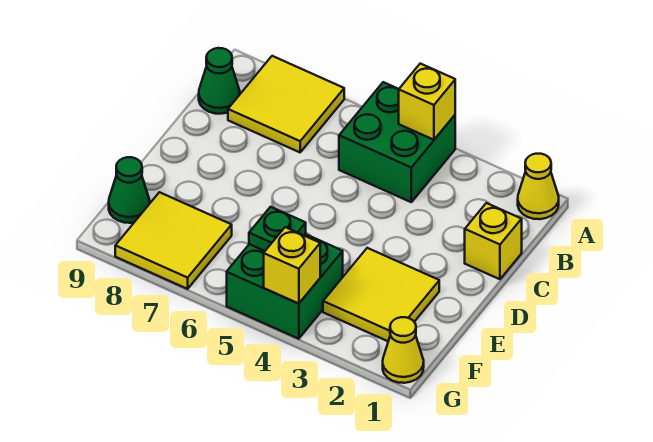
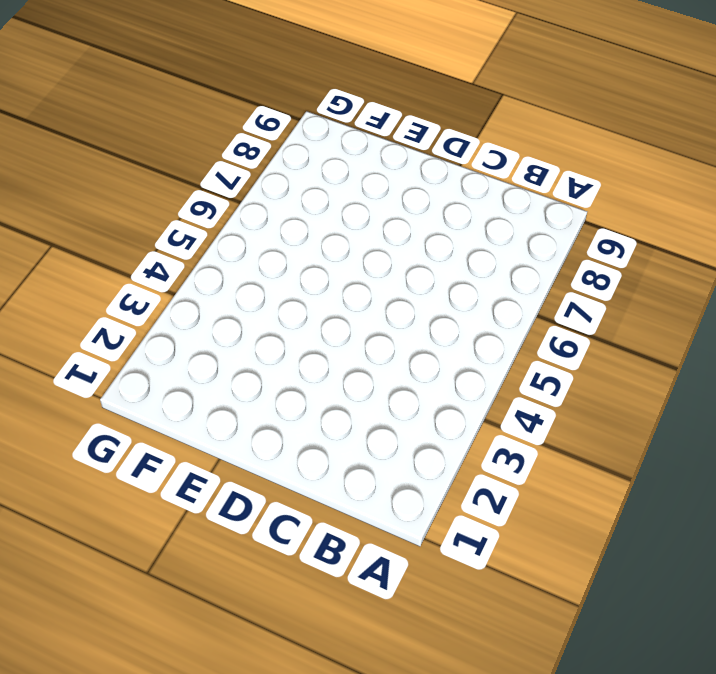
none -> yellow 1x1 cone [518,154,559,219]
none -> green 2x2 brick [339,82,455,202]
none -> yellow 2x2 tile [228,56,344,152]

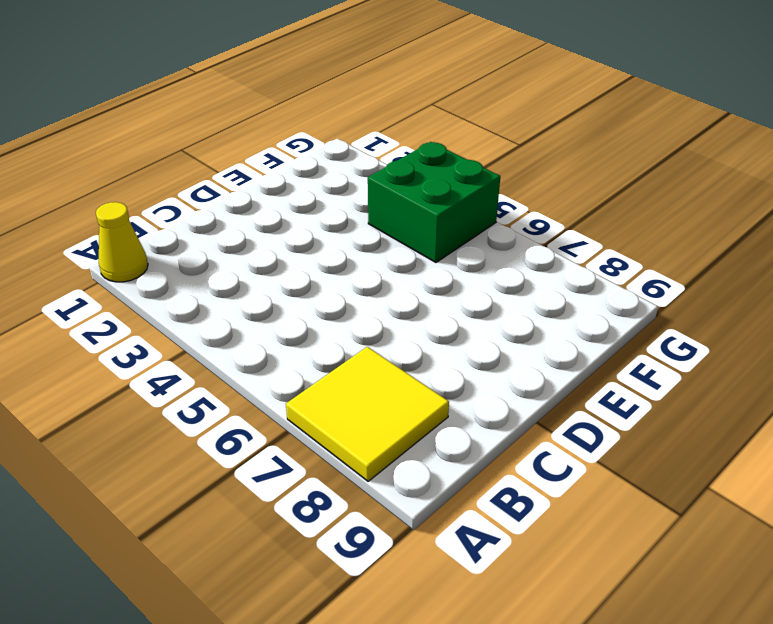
none -> green 2x2 brick [339,82,455,202]
none -> green 1x1 cone [199,48,240,114]
none -> yellow 1x1 brick [465,203,522,279]

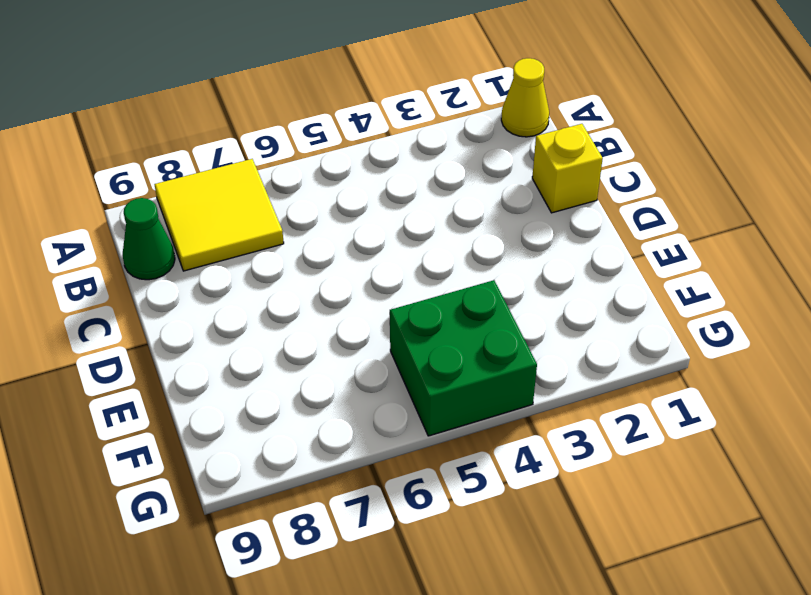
none -> green 2x2 brick [339,82,455,202]
none -> yellow 2x2 tile [323,248,439,341]
none -> yellow 2x2 tile [115,192,232,289]

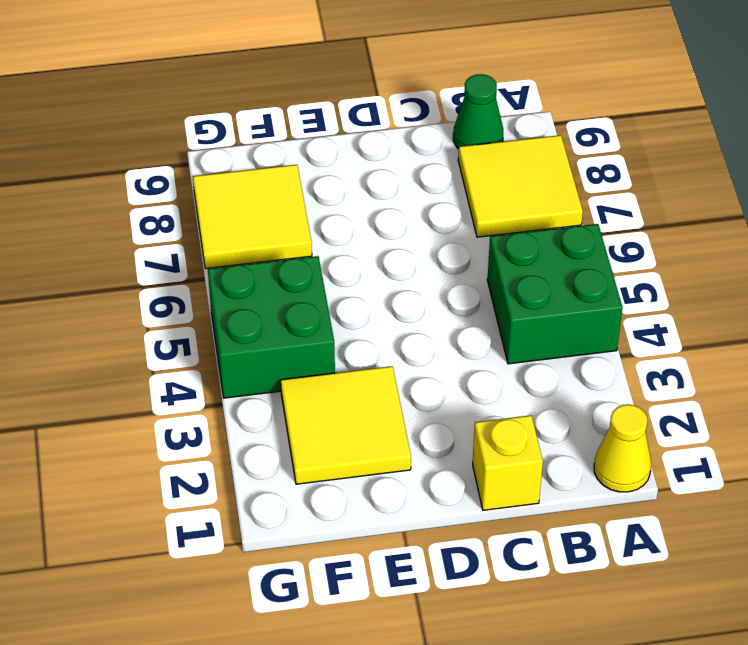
none -> green 1x1 cone [109,157,150,223]
none -> yellow 1x1 cone [383,317,424,383]
none -> yellow 1x1 brick [399,64,455,140]

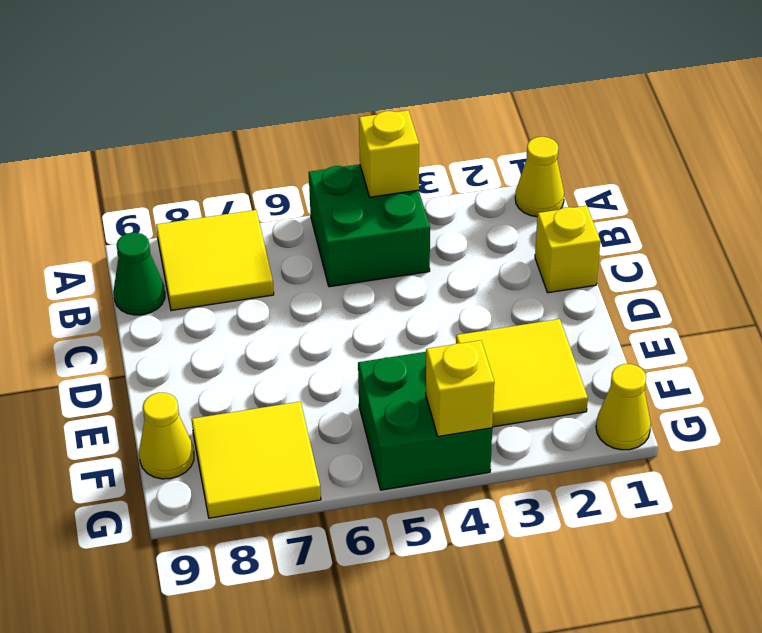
yellow 1x1 cone [139,393,194,479] -> green 1x1 cone [109,157,150,223]
none -> green 1x1 plate [249,207,306,251]

